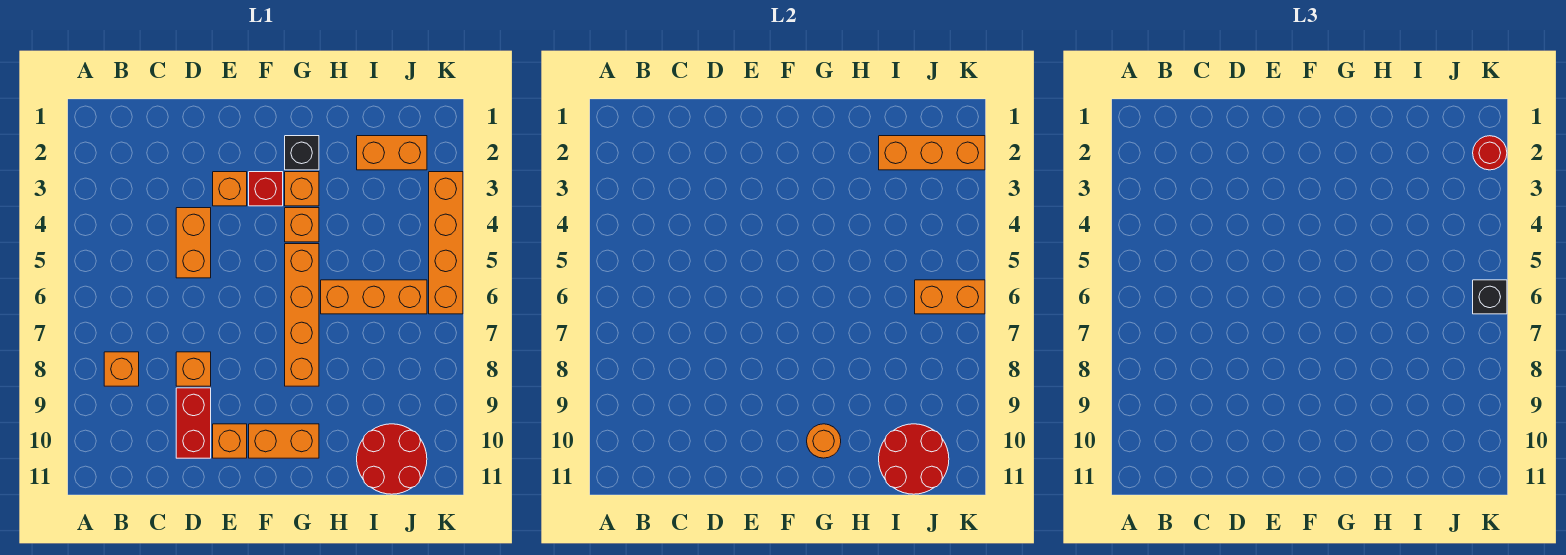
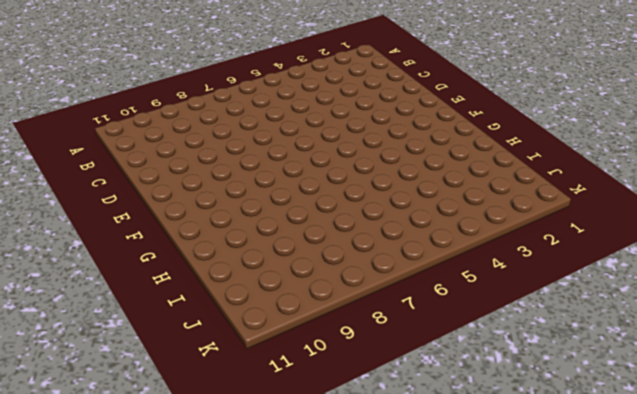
none -> orange 1x1 brick [104,352,139,386]
none -> orange 1x2 brick [176,208,211,278]
none -> orange 1x1 brick [176,352,211,386]

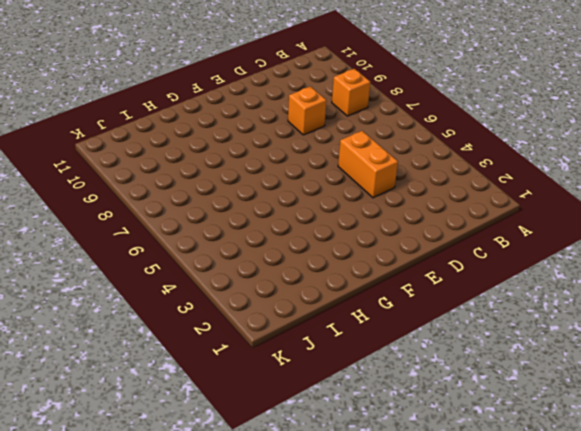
none -> red 1x2 brick [176,388,211,458]
none -> orange 1x1 brick [213,172,247,206]
none -> orange 1x1 brick [213,424,247,458]

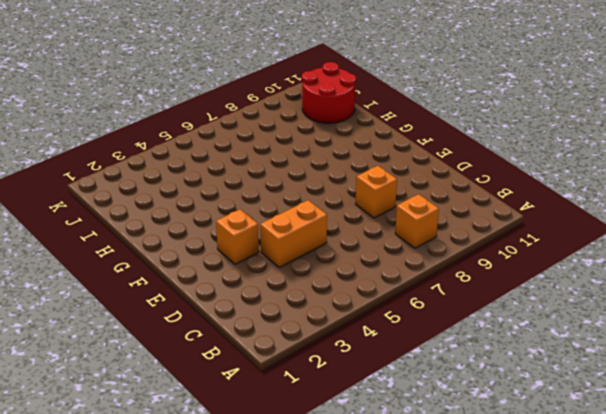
none -> red 1x2 brick [176,388,211,458]
none -> orange 1x1 brick [213,424,247,458]
none -> red 1x1 brick [249,172,283,206]

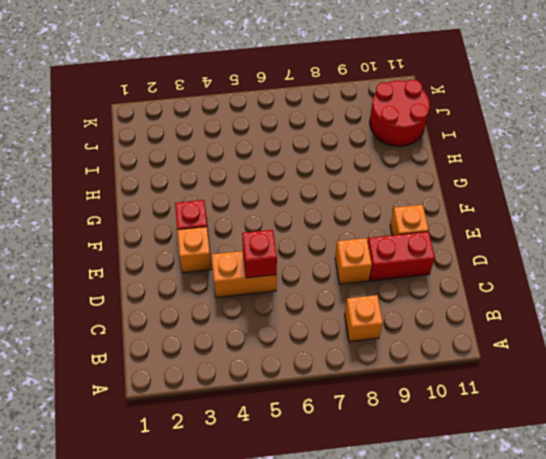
red 1x1 brick [242,230,277,278] -> none
none -> orange 1x2 brick [249,424,319,458]
none -> black 1x1 brick [285,136,319,170]
none -> orange 1x1 brick [285,172,319,206]

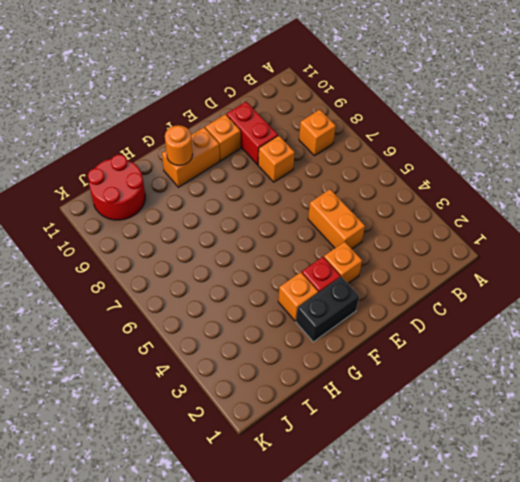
black 1x2 brick [296,277,359,342] -> black 1x1 brick [285,136,319,170]
none -> orange 1x1 brick [285,208,319,242]
none -> orange 1x4 brick [285,244,319,386]
none -> orange 1x3 brick [321,280,427,314]

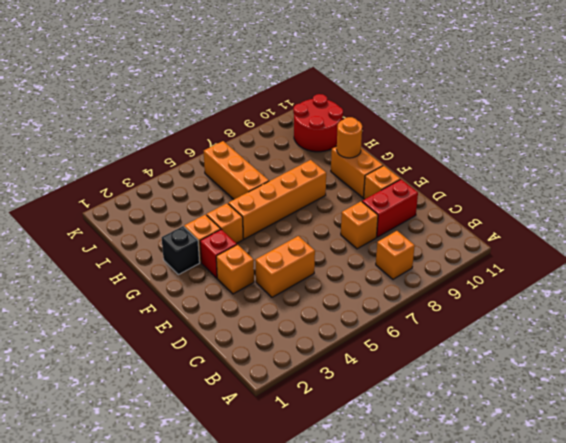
none -> orange 1x2 brick [357,136,427,170]
none -> orange 1x4 brick [429,172,463,314]
none -> orange 1x3 brick [879,136,985,170]

